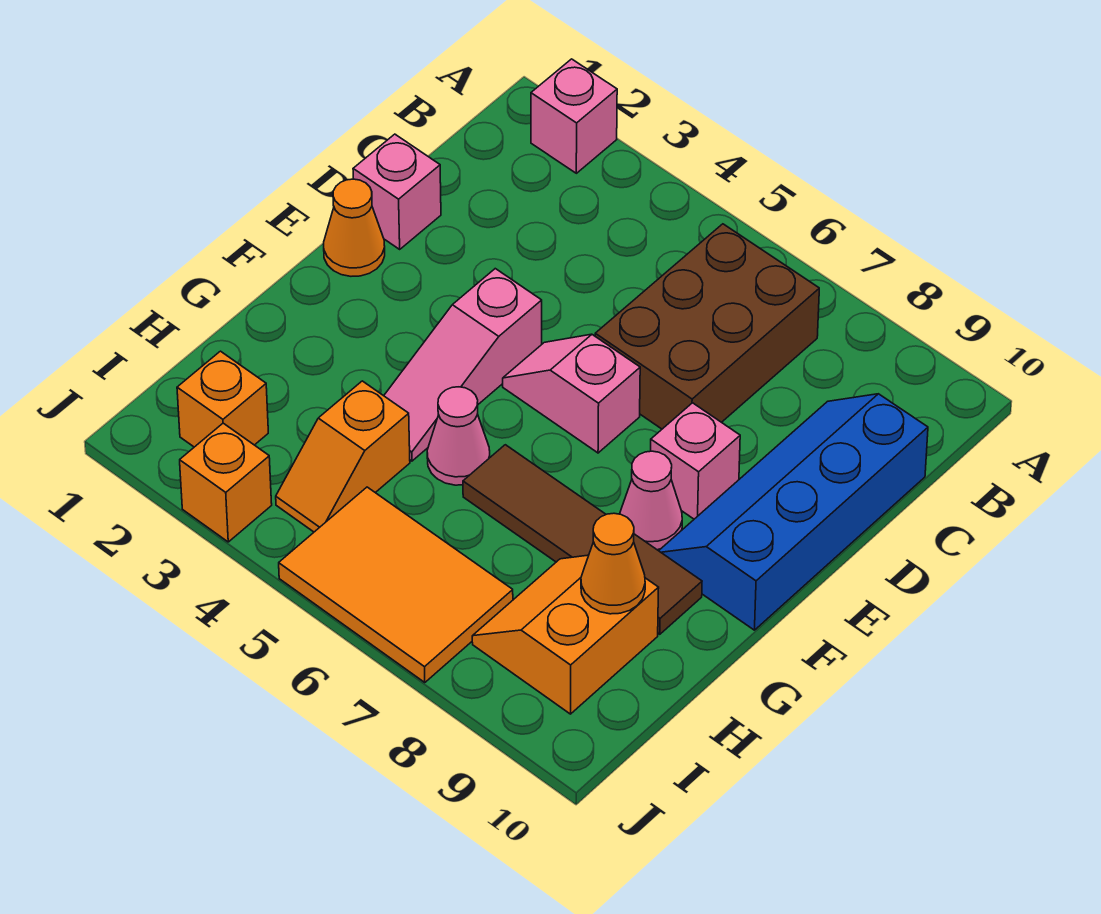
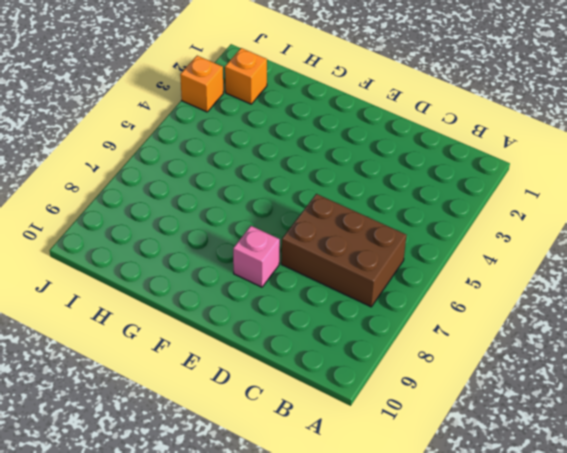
none -> pink 1x1 brick [531,59,617,173]
none -> blue 2x4 slope [659,394,928,630]
none -> pink 1x1 brick [353,134,441,249]

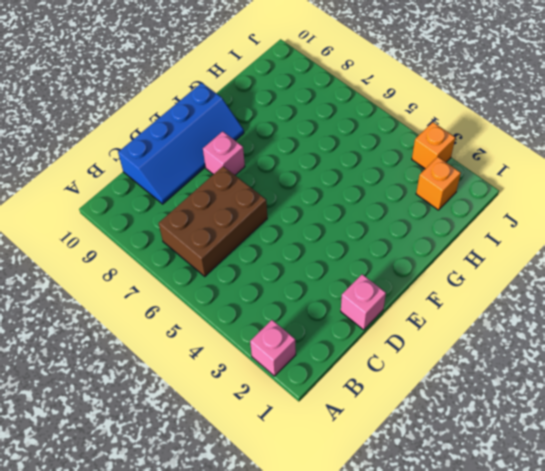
none -> orange 1x1 cone [324,179,385,276]
none -> pink 1x3 slope [384,269,542,461]
none -> pink 1x2 slope [503,334,640,453]

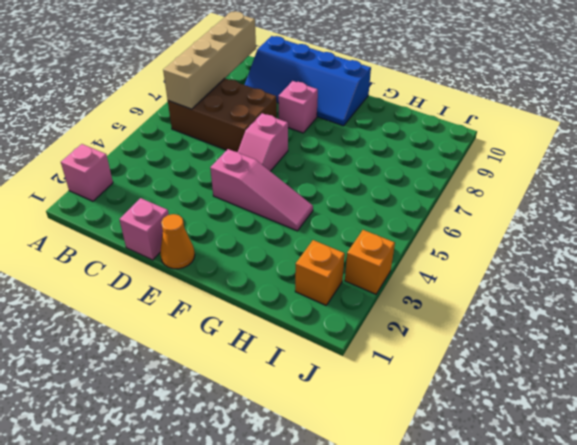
tan 1x4 brick [163,11,256,109] -> none
none -> pink 1x1 cone [620,451,682,550]
none -> pink 1x1 cone [427,387,490,485]
none -> brown 1x4 tile [463,445,702,634]

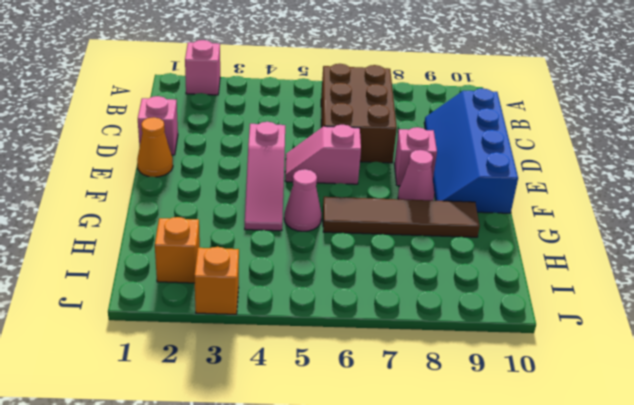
none -> orange 1x2 slope [276,381,410,532]
none -> orange 2x2 slope [472,555,659,714]
none -> orange 2x3 tile [279,487,513,683]

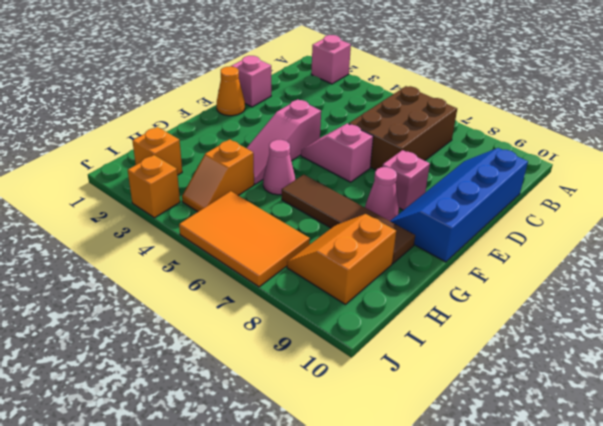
none -> orange 1x1 cone [581,513,645,614]

